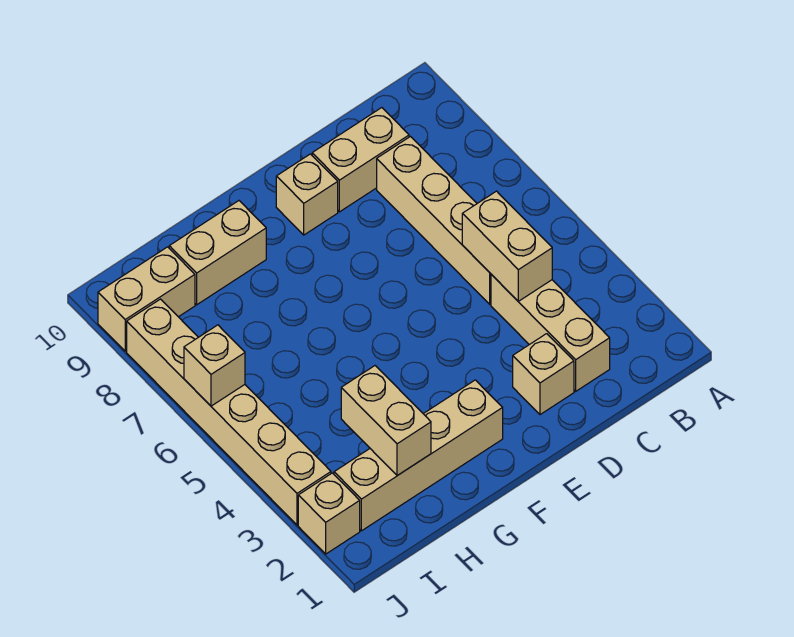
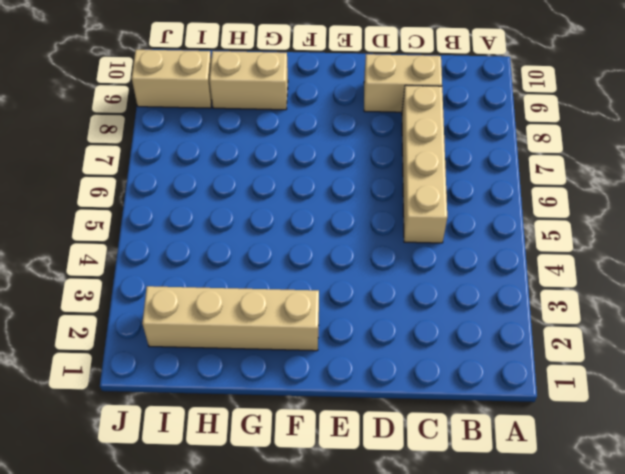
none -> tan 1x3 brick [491,275,610,391]
none -> tan 1x1 brick [513,334,574,415]
none -> tan 1x1 brick [276,154,338,235]

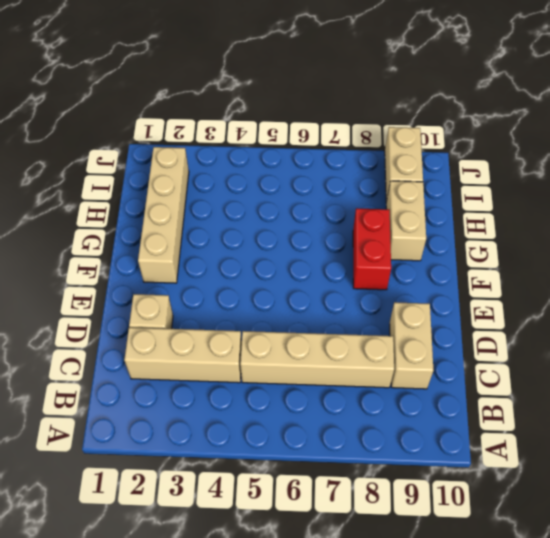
red 1x2 brick [353,208,391,290] -> none
none -> tan 1x1 brick [276,154,338,235]
none -> tan 1x1 brick [298,473,360,554]
none -> tan 1x6 brick [127,299,331,525]

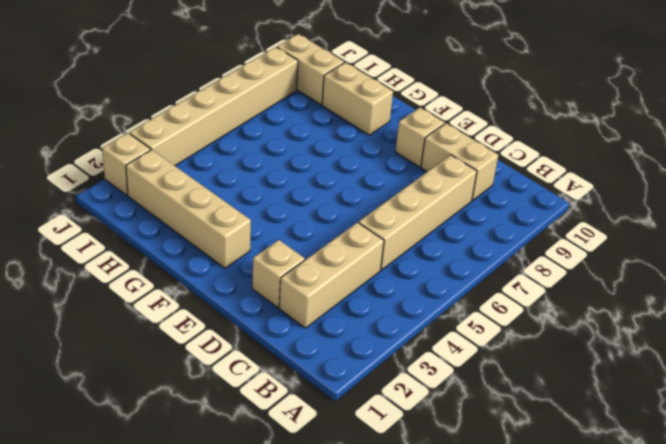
none -> tan 1x2 brick [462,191,552,301]
none -> tan 1x2 brick [341,366,431,476]
none -> tan 1x1 brick [184,325,245,406]

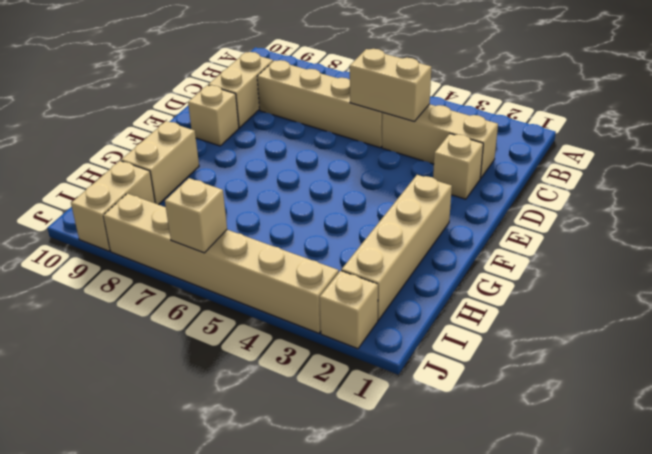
none -> tan 1x2 brick [341,366,431,476]

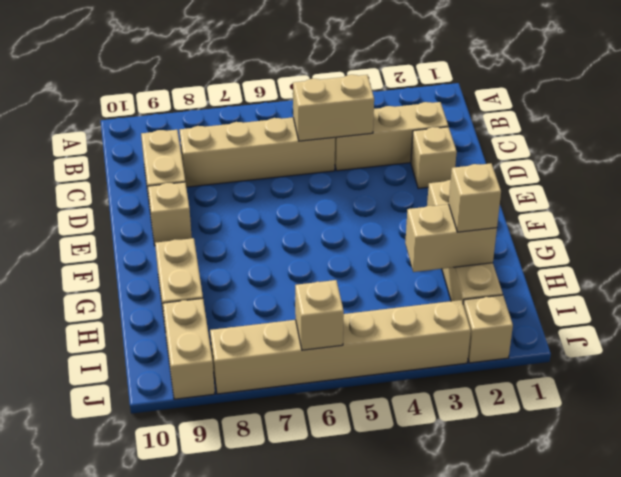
tan 1x1 brick [449,163,501,232] -> none

